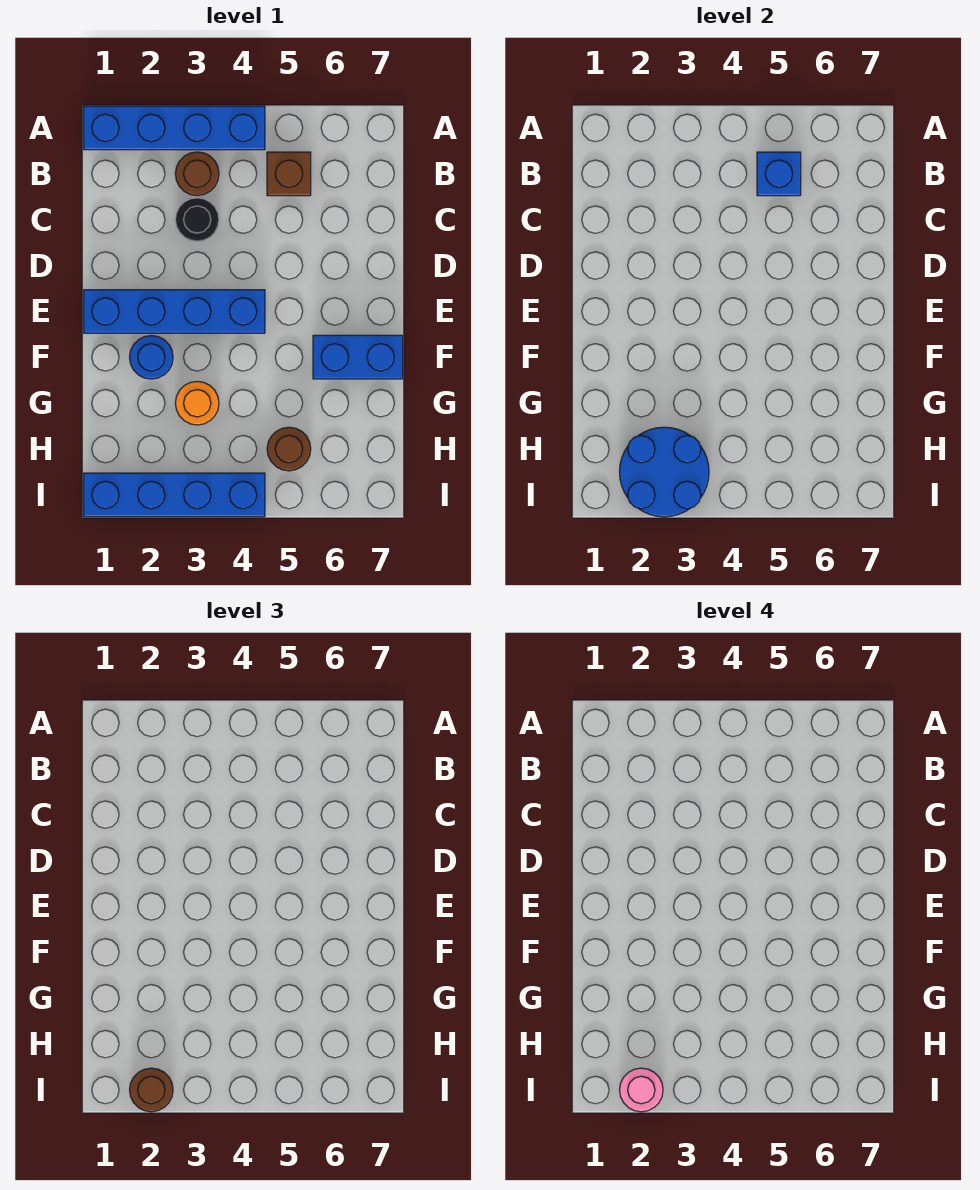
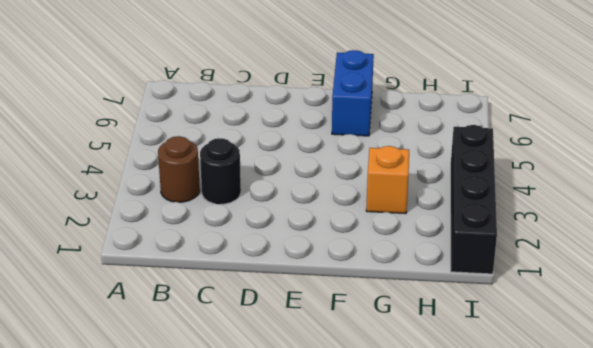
orange 1x1 brick [366,146,409,214] -> orange 1x1 round brick [175,381,219,425]
black 1x4 brick [451,125,497,274] -> blue 1x4 brick [84,473,265,517]
none -> blue 1x4 brick [84,106,265,150]
none -> brown 1x1 brick [267,152,311,196]
none -> blue 1x4 brick [84,290,265,333]

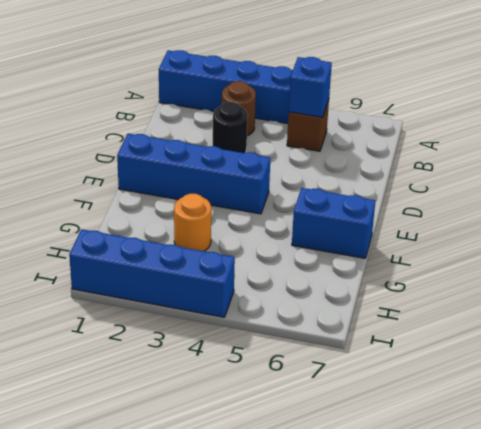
none -> blue 1x1 round brick [129,335,173,379]
none -> brown 1x1 round brick [267,427,311,471]
none -> blue 2x2 round brick [620,427,709,517]

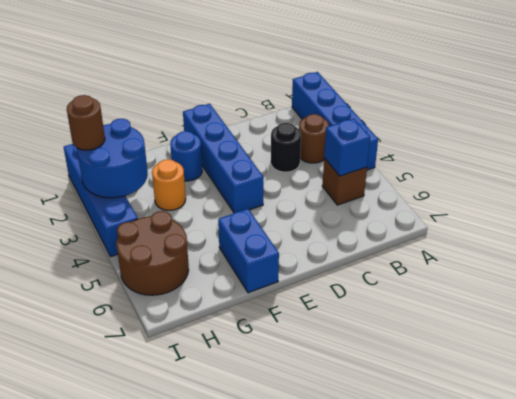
brown 2x2 round brick [116,211,189,295] -> brown 1x1 round brick [267,427,311,471]
none -> pink 1x1 round brick [620,1068,663,1112]

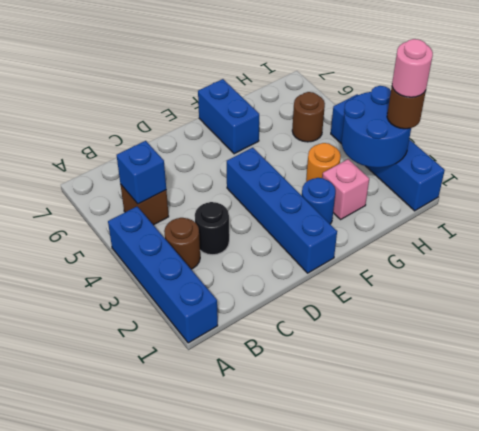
pink 1x1 brick [322,159,369,219] -> none

